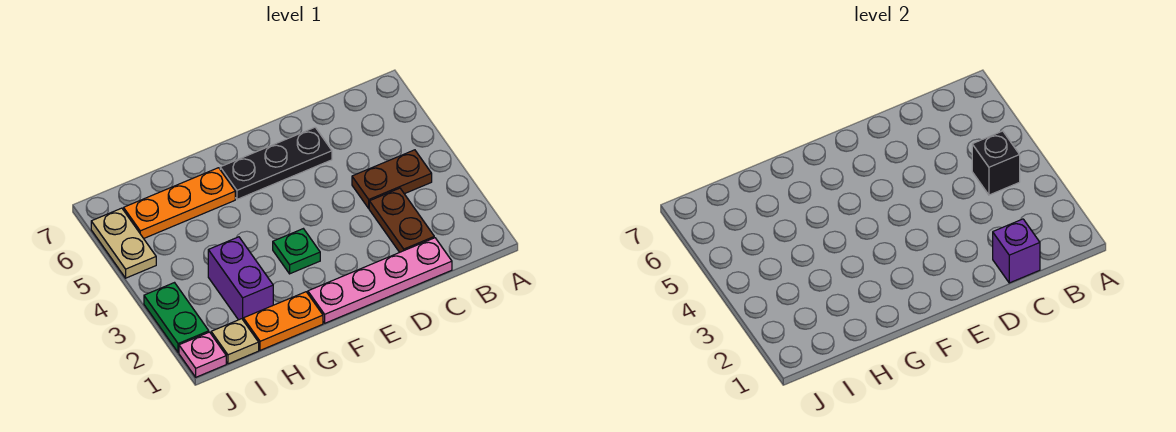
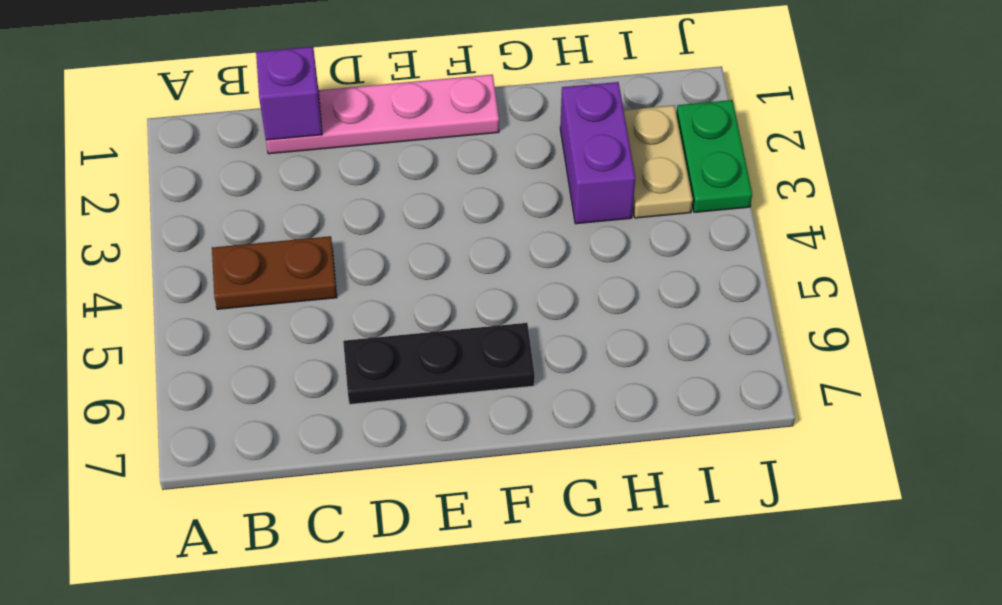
tan 1x2 plate [624,105,693,218] -> tan 1x2 plate moved to [91,208,156,278]
none -> brown 1x2 plate [369,188,434,252]
none -> green 1x1 plate [273,229,320,274]
none -> orange 1x2 plate [243,292,323,350]

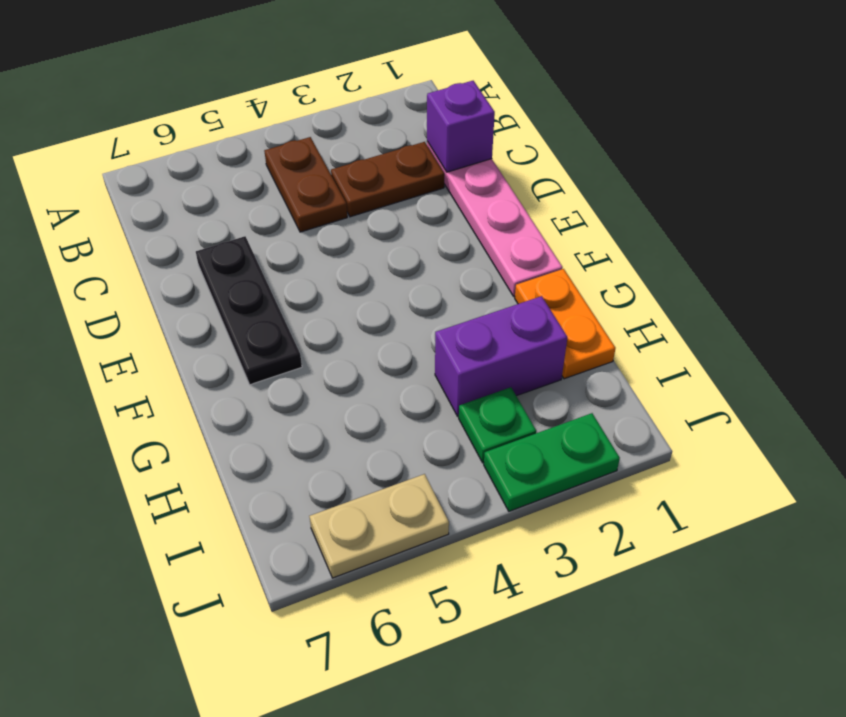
green 1x1 plate [459,387,536,463] -> green 1x1 plate moved to [273,229,320,274]
none -> orange 1x3 plate [124,168,235,238]
none -> tan 1x1 plate [211,319,259,364]
none -> pink 1x1 plate [179,332,226,377]

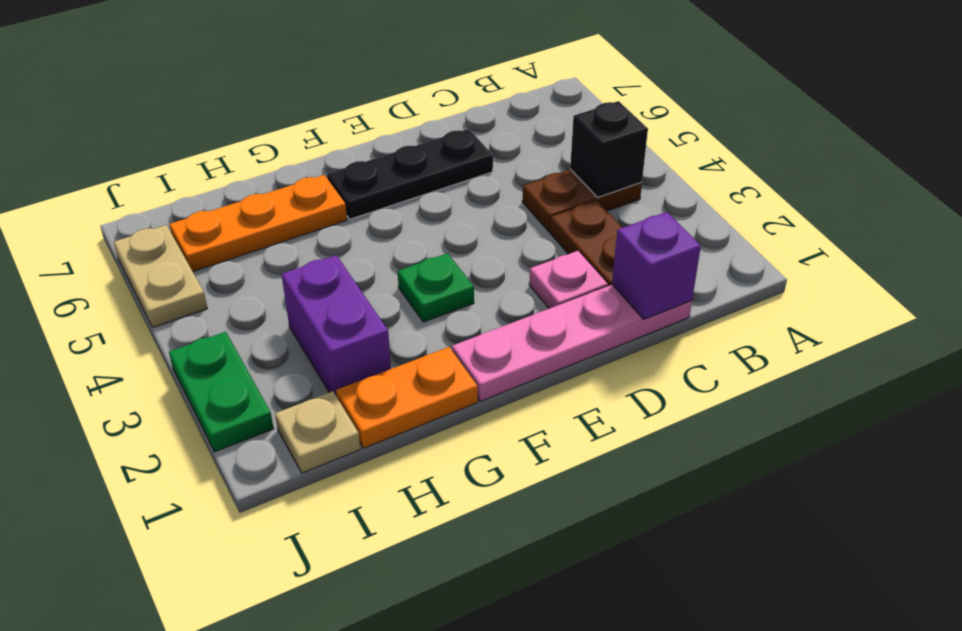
pink 1x1 plate [529,251,608,308] -> pink 1x1 plate moved to [179,332,226,377]

